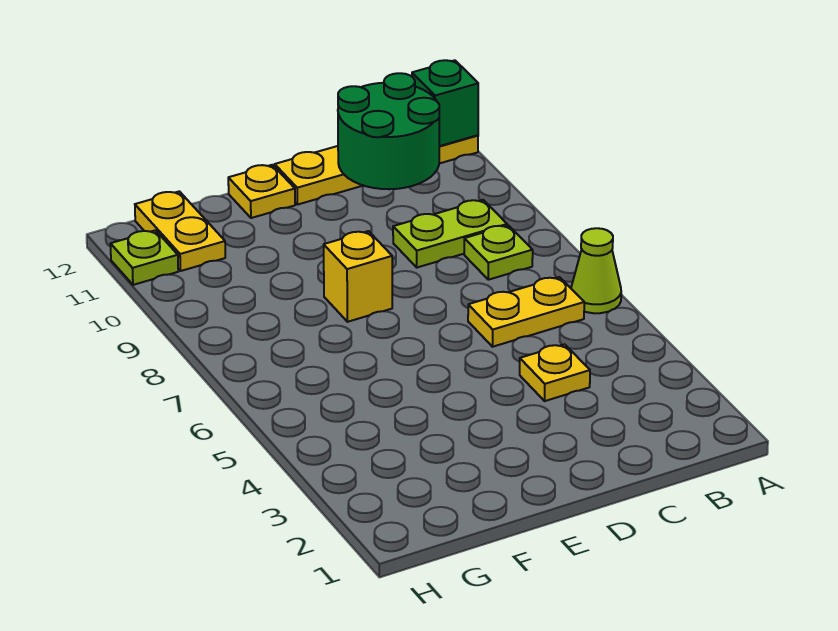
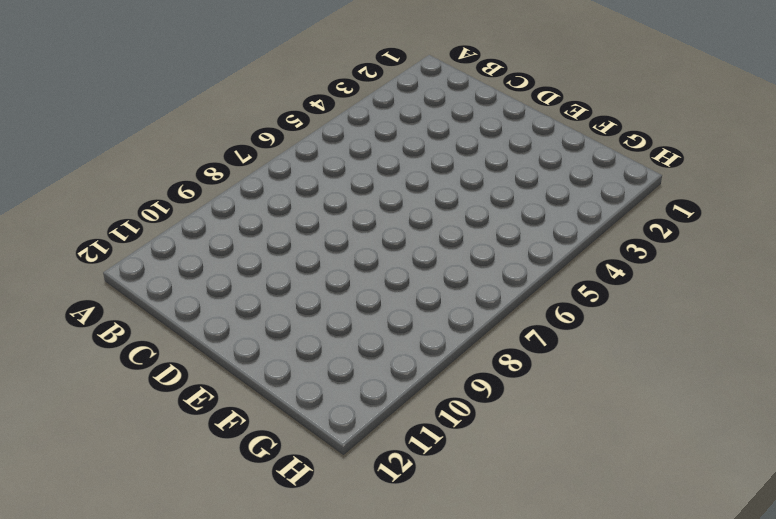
none -> lime 1x1 cone [571,228,621,313]
none -> yellow 1x4 plate [275,135,478,205]
none -> yellow 1x2 plate [468,277,584,347]

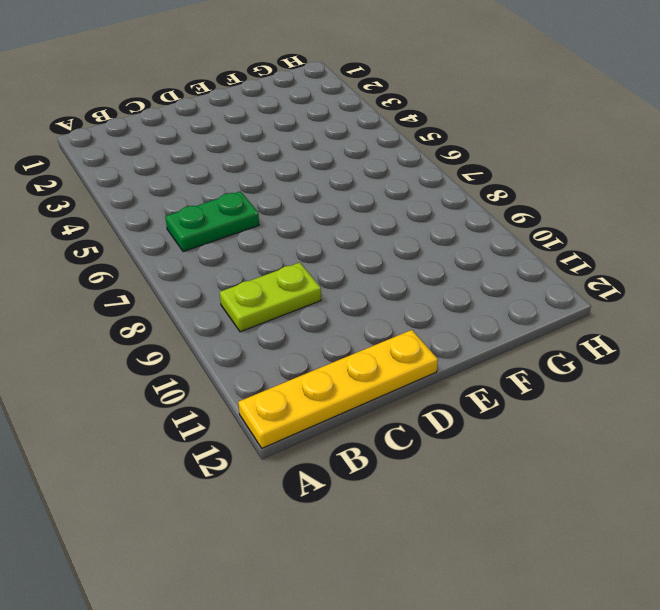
green 1x2 plate [165,191,259,252] -> yellow 1x2 plate [468,277,584,347]
none -> lime 1x1 cone [571,228,621,313]
none -> lime 1x1 plate [464,225,533,280]
none -> yellow 1x1 plate [520,344,590,401]

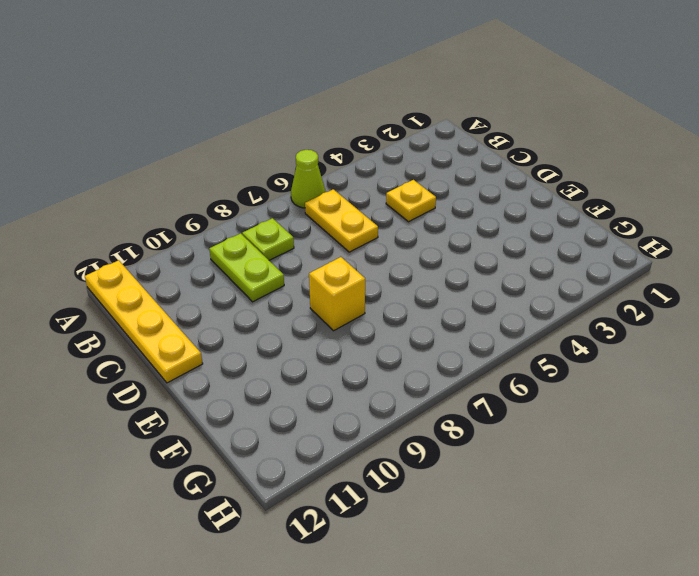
none -> yellow 1x1 plate [228,165,295,218]
none -> yellow 1x2 plate [135,191,225,271]
none -> lime 1x1 plate [111,230,178,285]

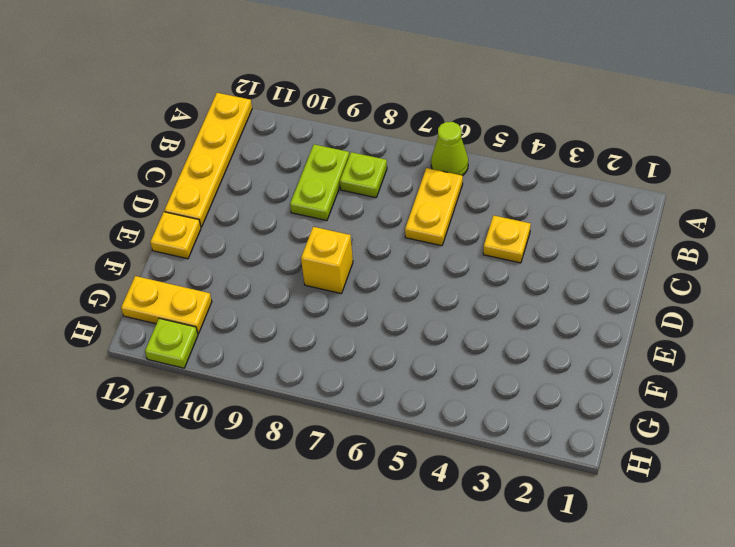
none -> green 1x1 brick [412,60,478,146]
none -> green 2x2 round brick [338,73,439,189]

